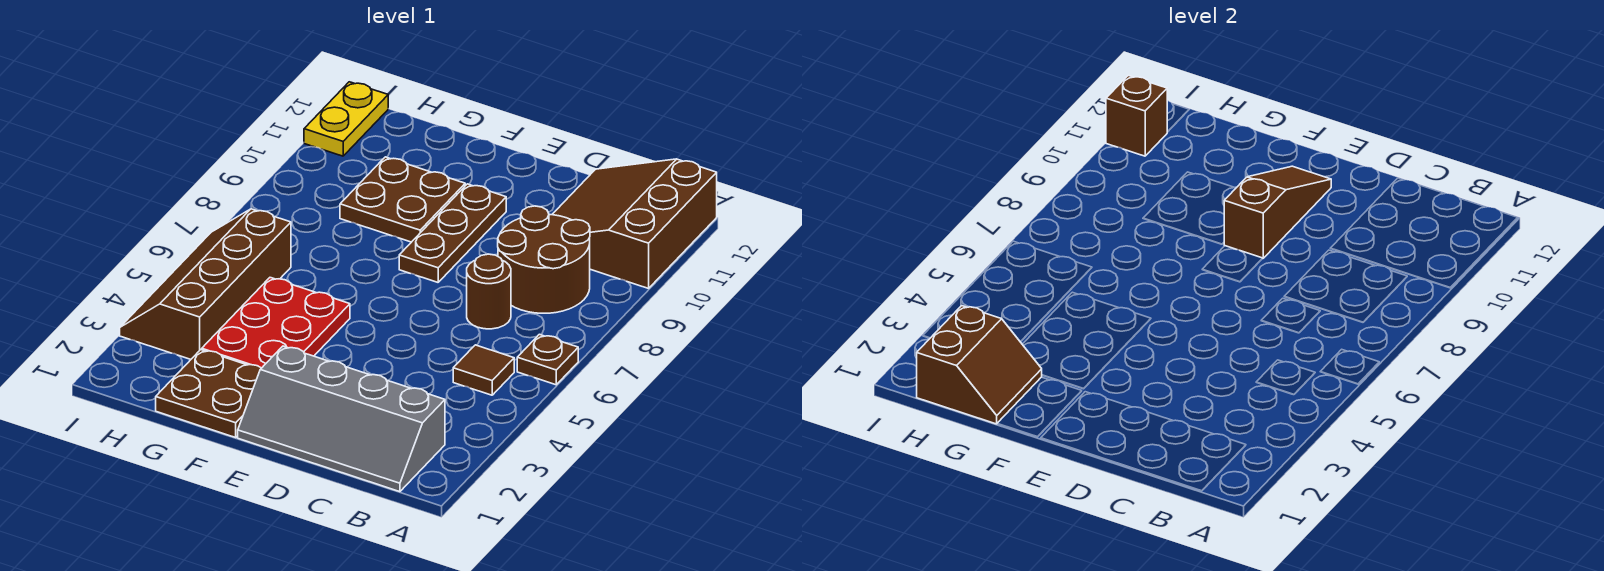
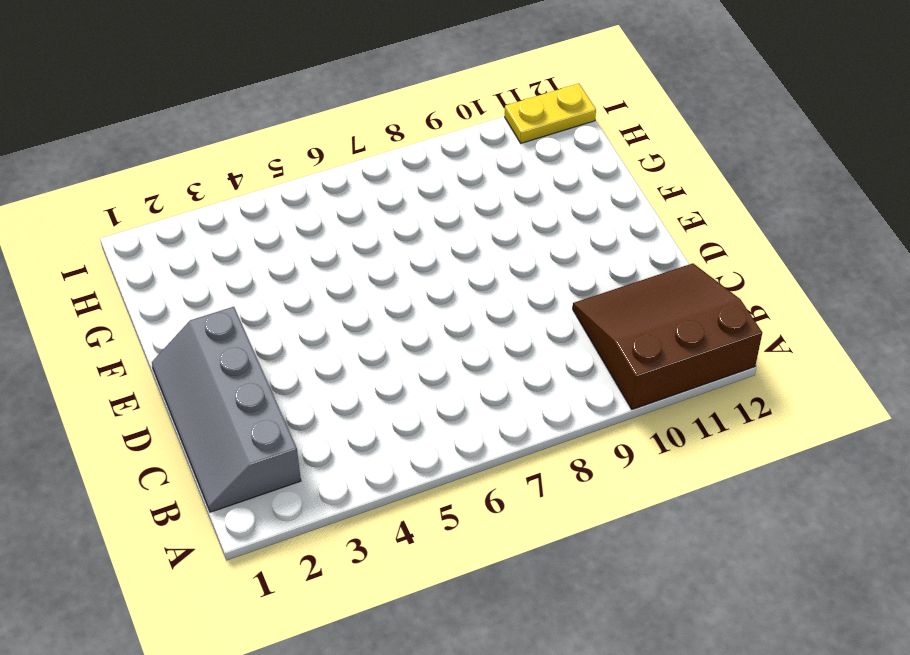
none -> brown 1x1 plate [517,334,578,385]
none -> brown 1x1 tile [453,345,514,395]
none -> brown 2x2 round brick [498,206,590,313]

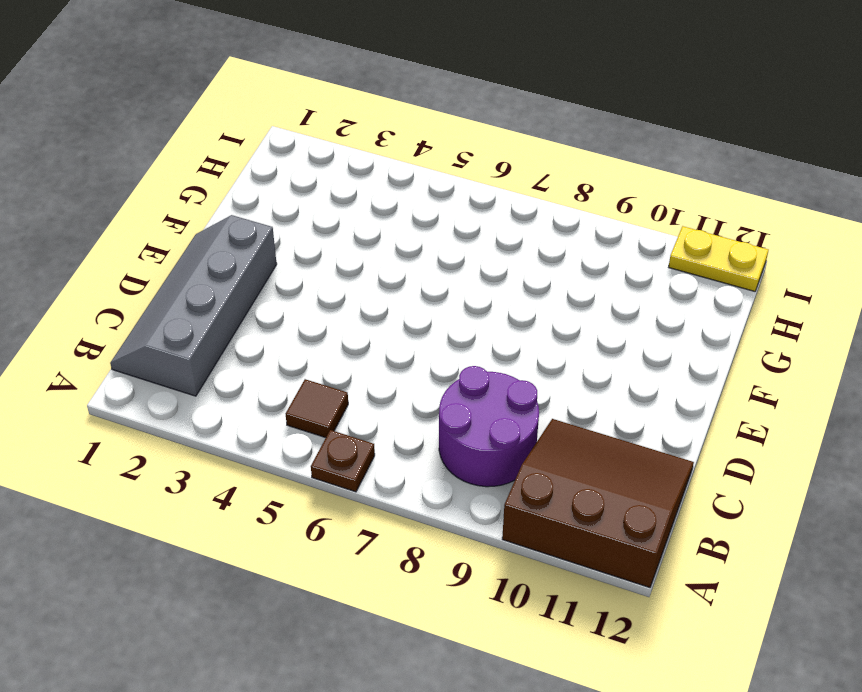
purple 2x2 round brick [439,366,539,487] -> brown 2x2 round brick [498,206,590,313]
none -> brown 1x1 round brick [467,254,511,329]
none -> brown 1x3 plate [399,184,506,282]
none -> brown 2x2 plate [156,350,261,437]

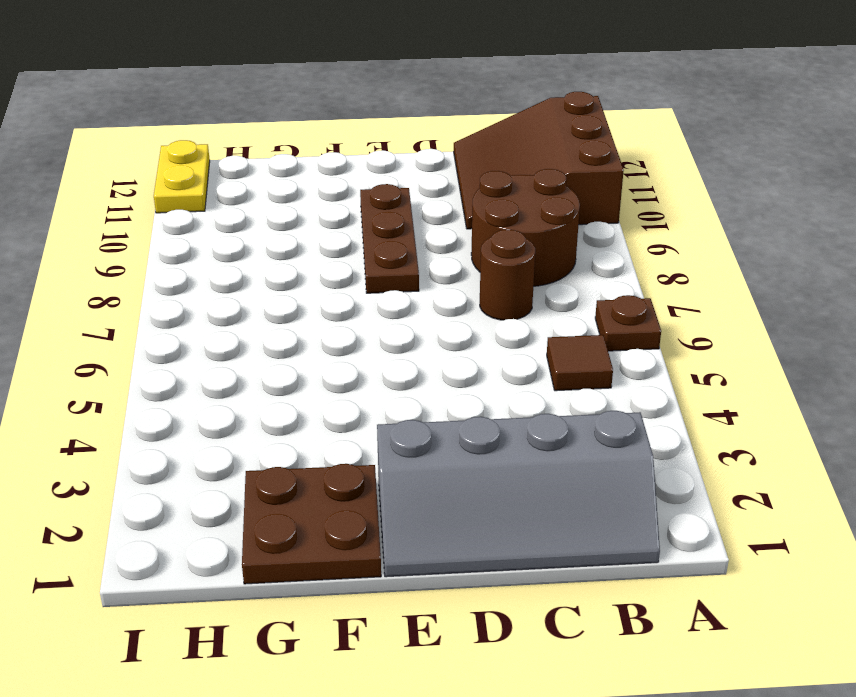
none -> red 2x3 plate [202,278,350,368]
none -> brown 2x2 plate [340,157,465,242]
none -> brown 2x4 slope [120,209,291,359]

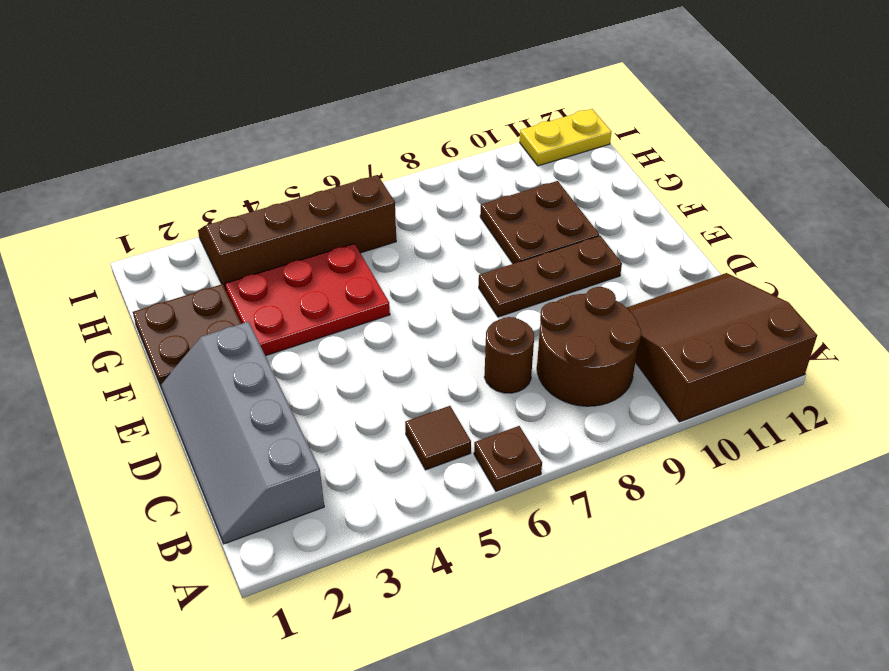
none -> brown 1x3 slope [1224,166,1331,258]
none -> brown 2x2 slope [917,306,1042,424]
none -> brown 1x1 brick [1106,75,1167,156]

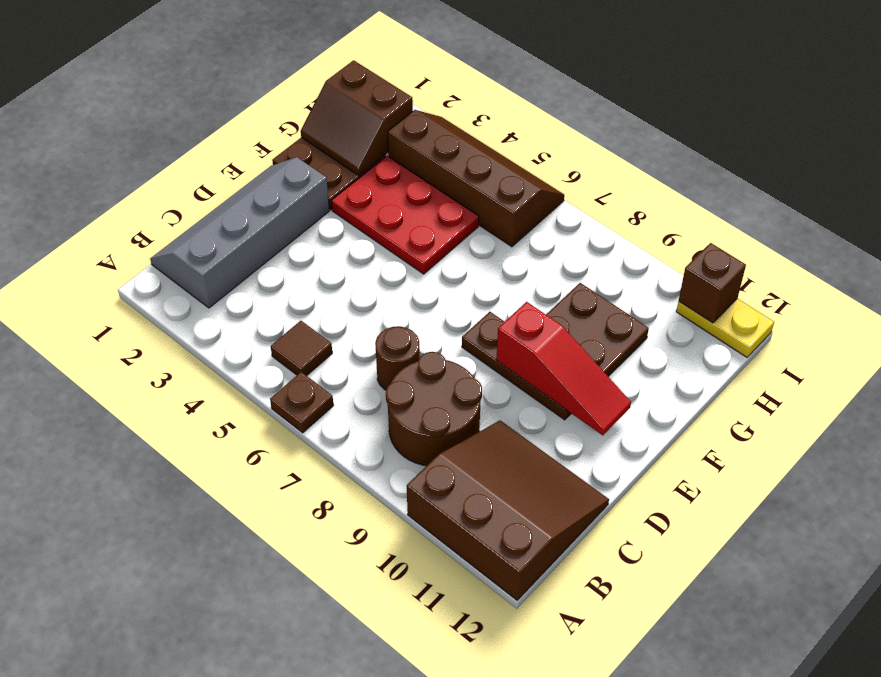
red 1x3 slope [496,302,631,435] -> brown 1x3 slope [1224,166,1331,258]

